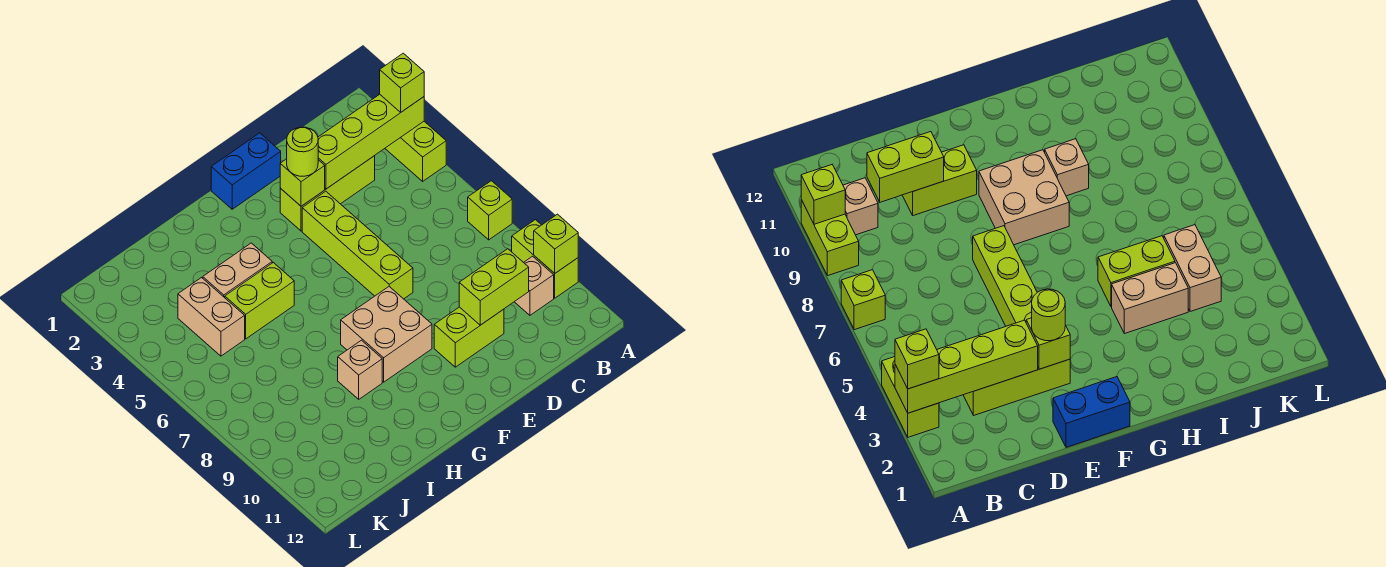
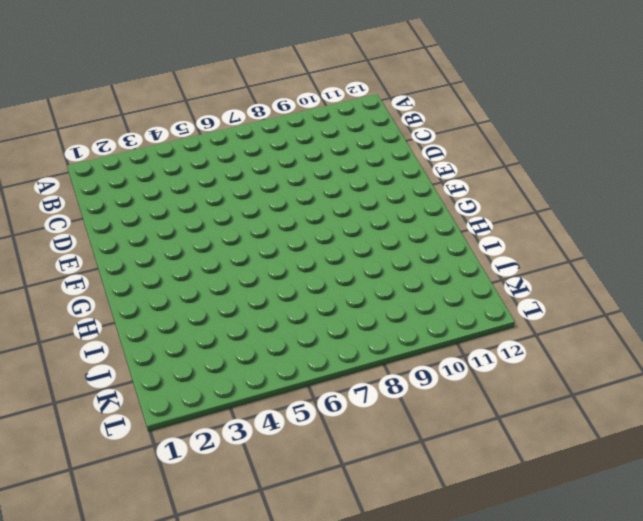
none -> lime 1x2 brick [385,121,446,181]
none -> lime 1x1 brick [468,181,512,240]
none -> lime 1x2 brick [512,220,578,298]

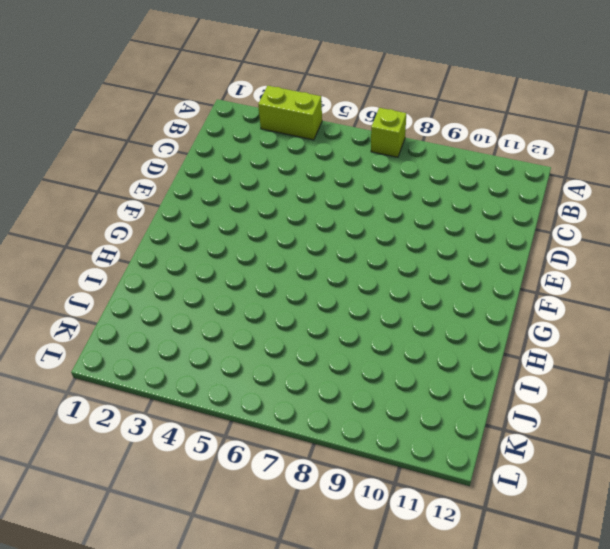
none -> lime 1x2 brick [512,220,578,298]
none -> tan 1x1 brick [515,256,554,315]
none -> lime 1x3 brick [280,156,375,231]

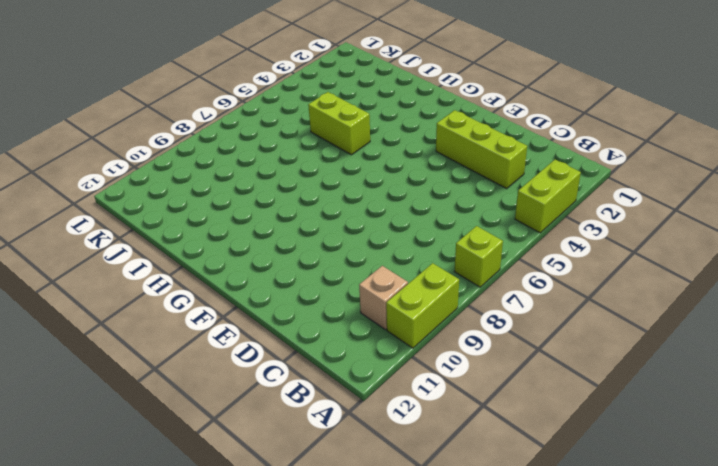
none -> lime 1x2 brick [434,307,504,367]
none -> blue 1x2 brick [211,133,281,209]
none -> lime 1x4 brick [302,191,413,299]

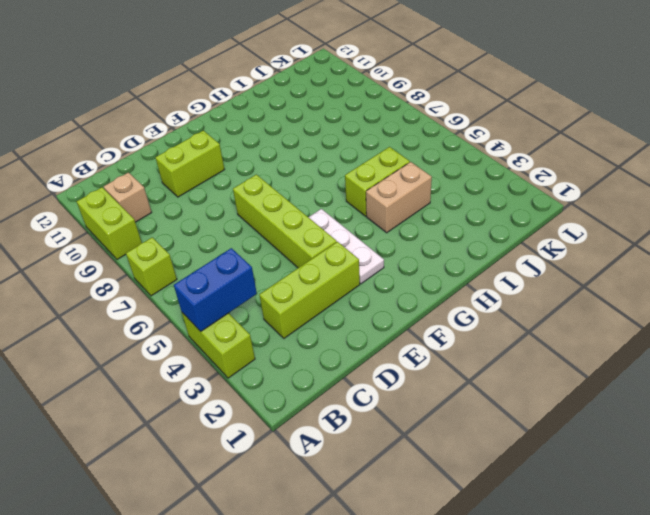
blue 1x2 brick [174,248,257,331] -> blue 1x2 brick moved to [211,133,281,209]
white 1x3 plate [309,209,384,284] -> none
none -> tan 2x2 brick [341,287,432,382]
none -> tan 1x1 brick [338,340,382,399]
none -> tan 1x2 brick [178,278,245,356]

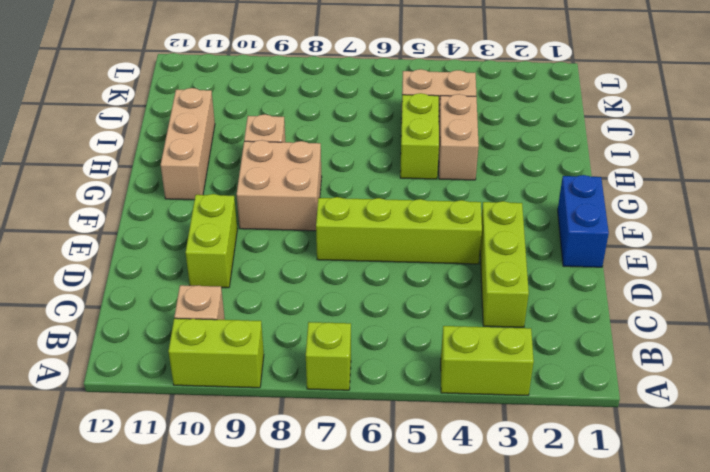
tan 1x3 brick [161,88,215,200] -> none
none -> lime 1x4 brick [318,94,424,189]
none -> lime 1x1 brick [534,214,578,273]
none -> lime 1x2 brick [459,249,529,325]

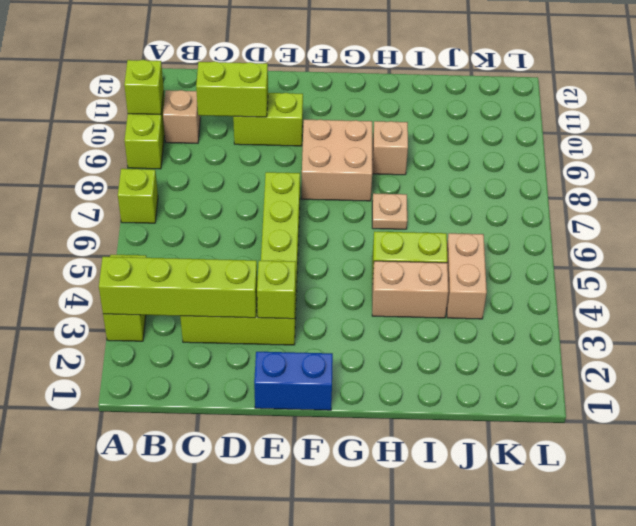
tan 1x1 plate [372,193,407,229] -> none
none -> lime 1x1 brick [380,53,424,112]
none -> lime 1x1 round brick [287,127,318,176]

